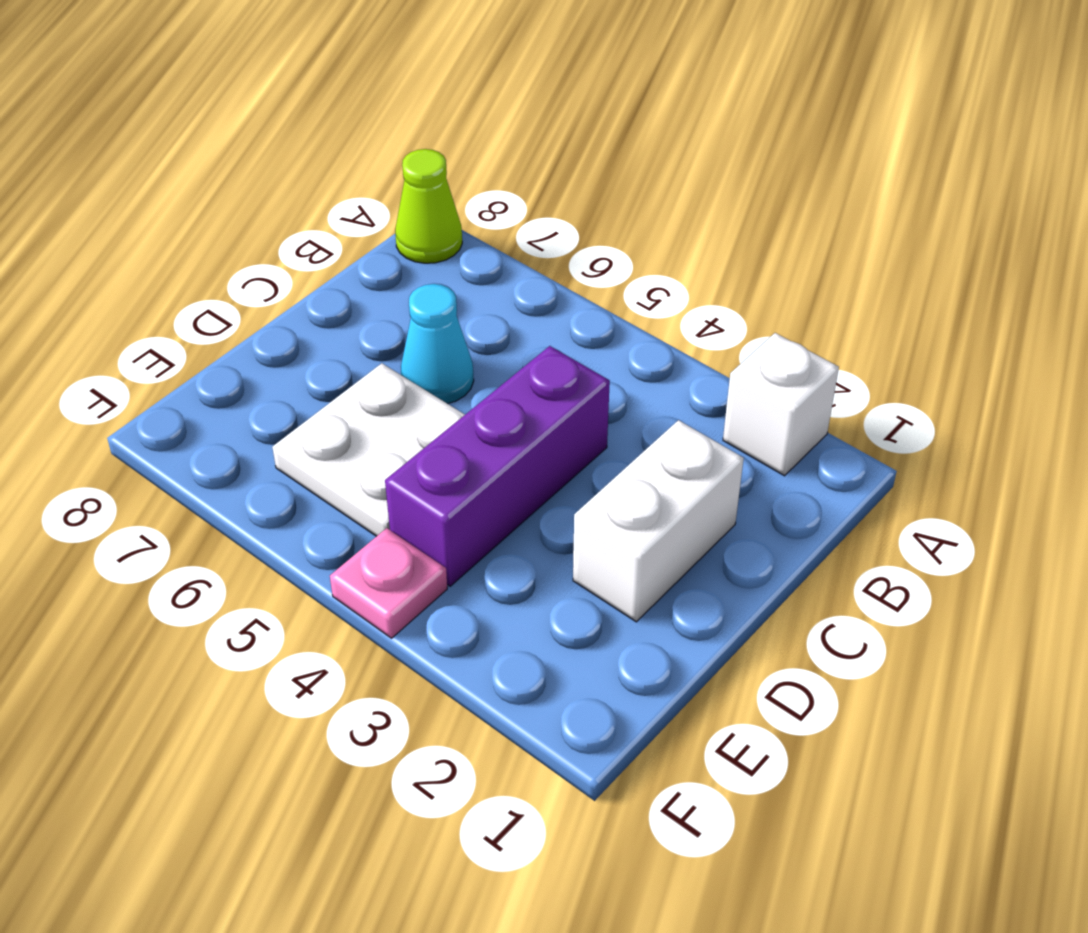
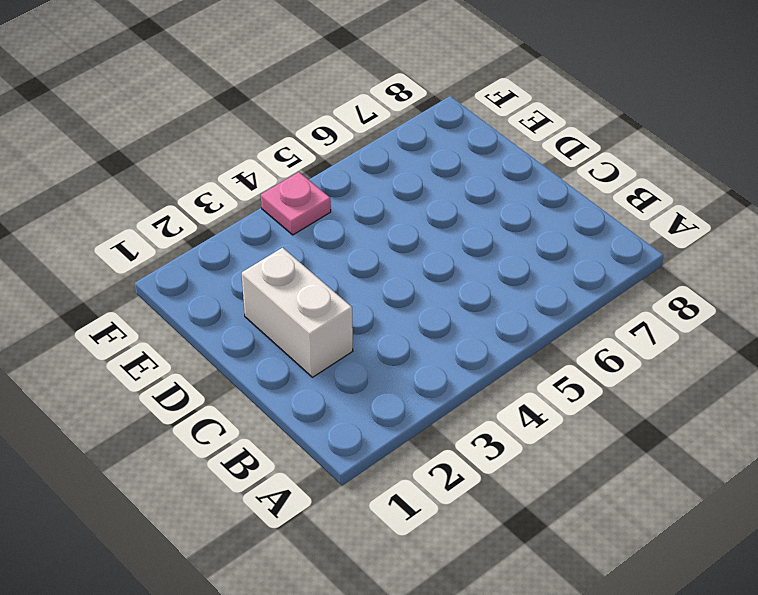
none -> white 1x1 brick [723,333,839,476]
none -> lime 1x1 cone [395,149,462,263]

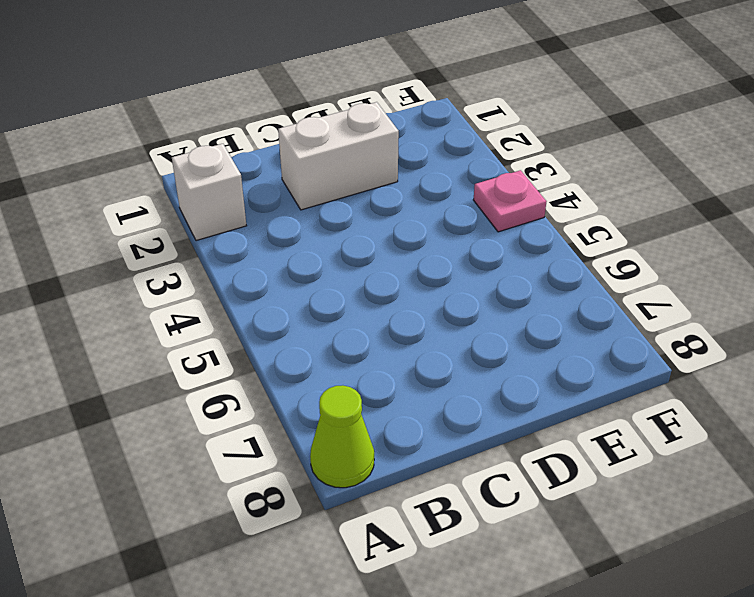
none -> purple 1x3 brick [385,346,610,586]
none -> cyan 1x1 cone [401,284,474,404]

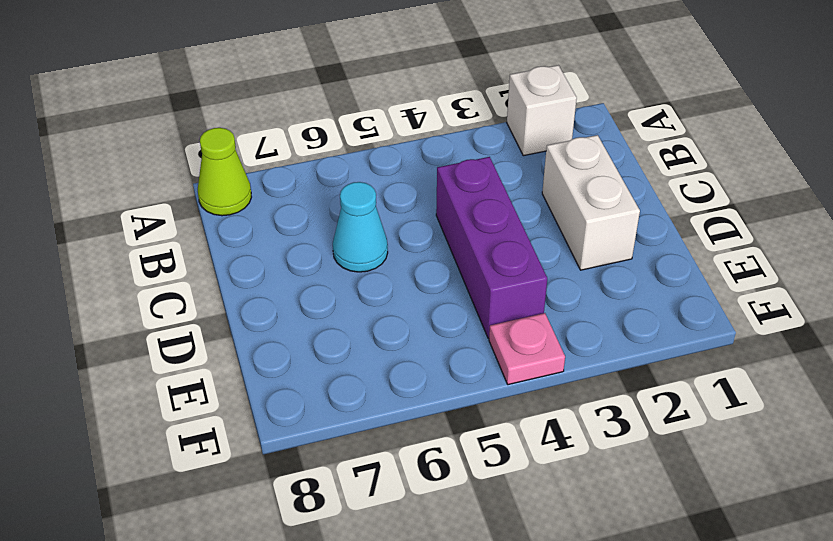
none -> white 2x2 plate [272,363,465,536]

